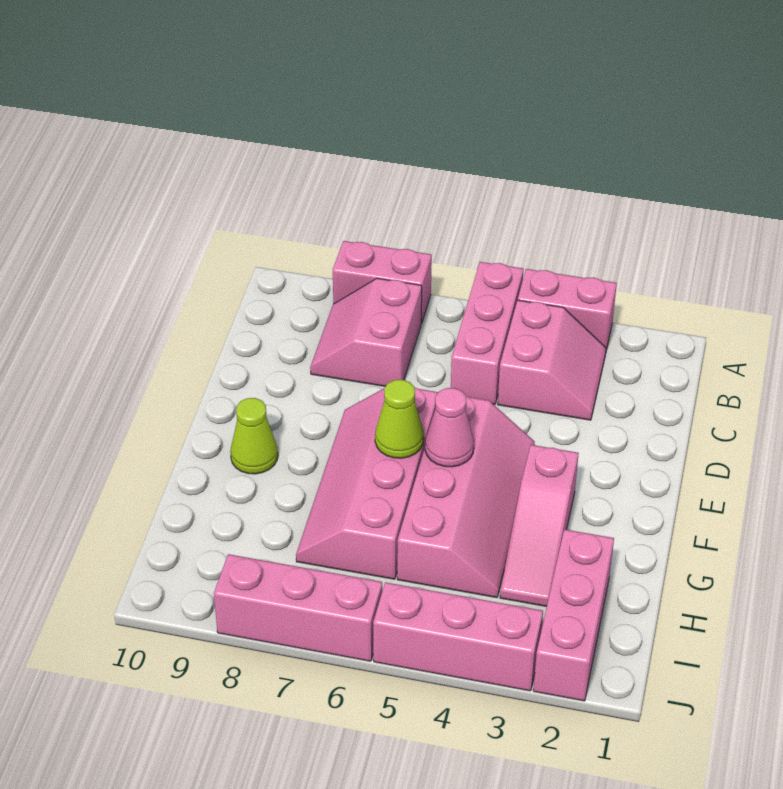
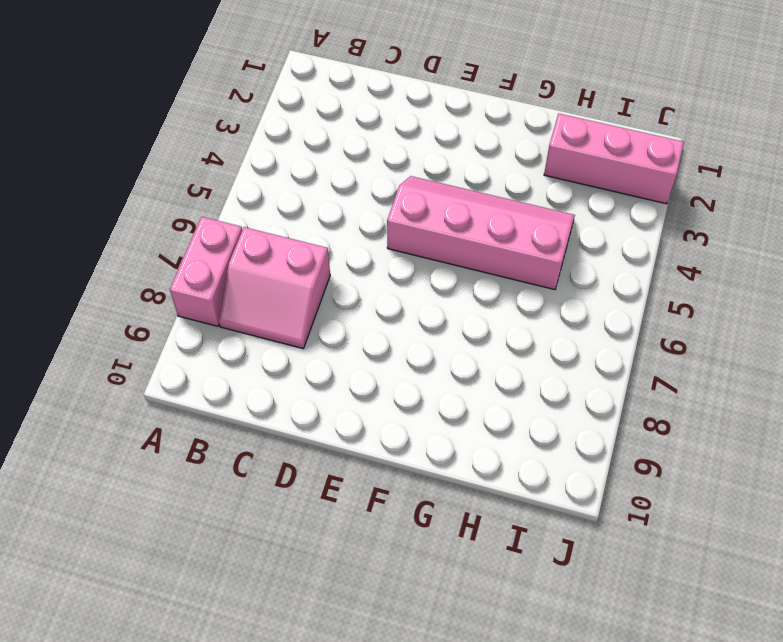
none -> pink 1x2 brick [518,269,617,350]
none -> pink 1x3 brick [451,262,524,404]
none -> pink 2x2 slope [498,300,606,420]

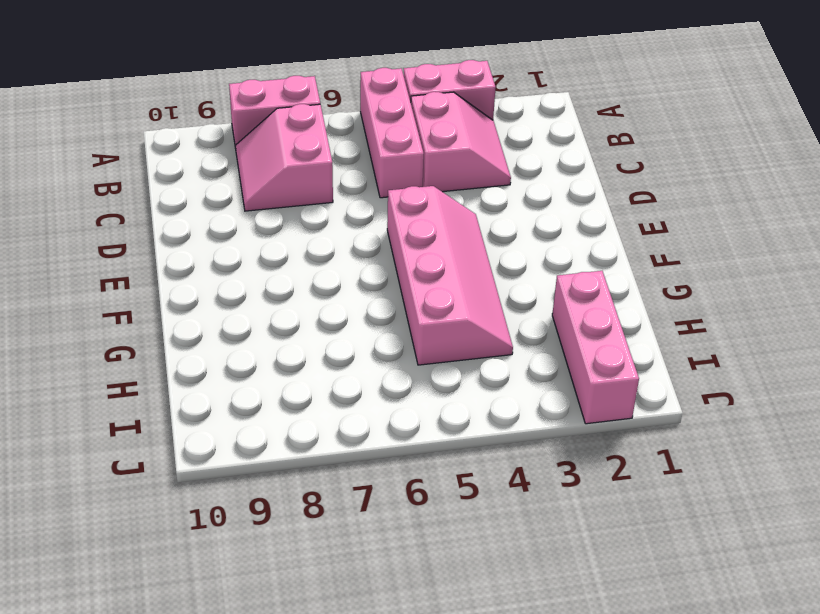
none -> pink 2x4 slope [296,388,438,579]
none -> pink 1x3 slope [500,445,579,607]
none -> lime 1x1 cone [230,398,278,474]

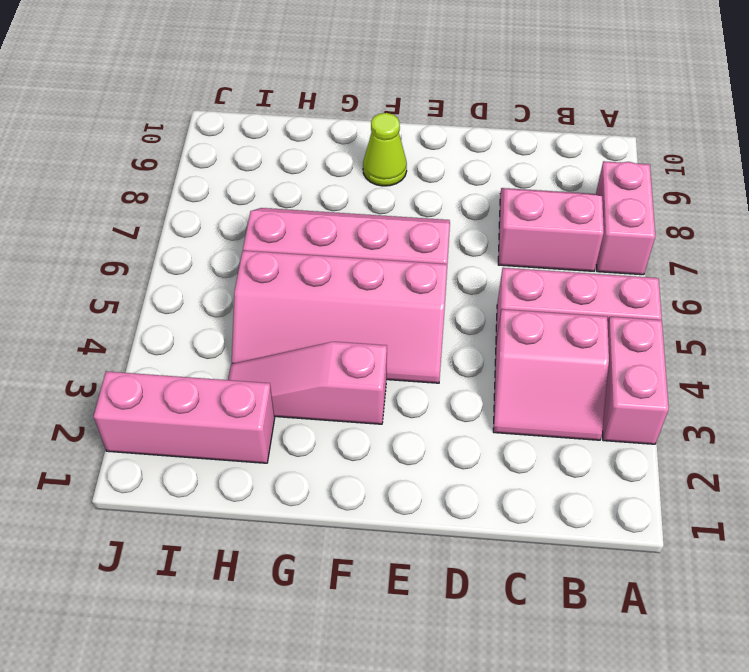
none -> pink 1x3 brick [373,582,543,691]
none -> pink 1x3 brick [214,554,382,661]
none -> pink 1x1 cone [425,388,474,467]

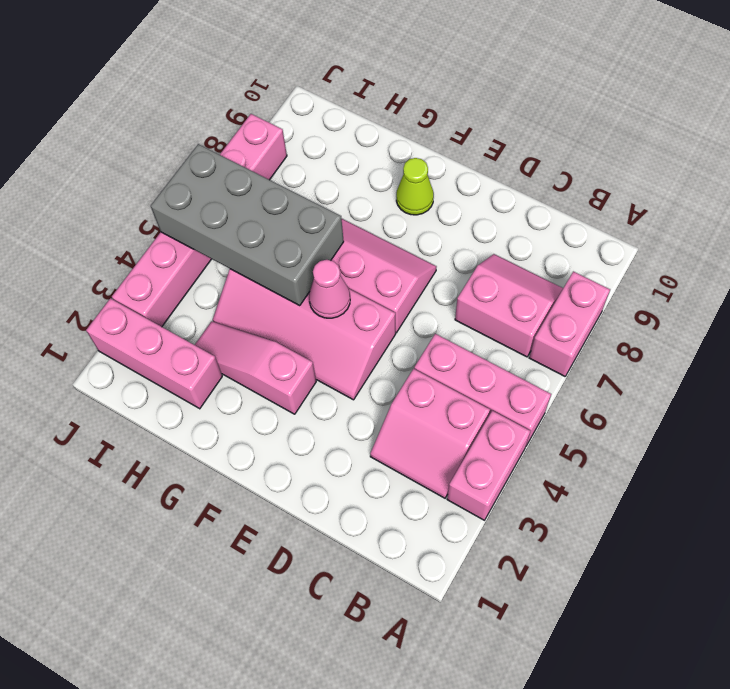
grey 2x4 brick [151,144,344,306] -> none
none -> lime 1x1 cone [375,380,424,458]

